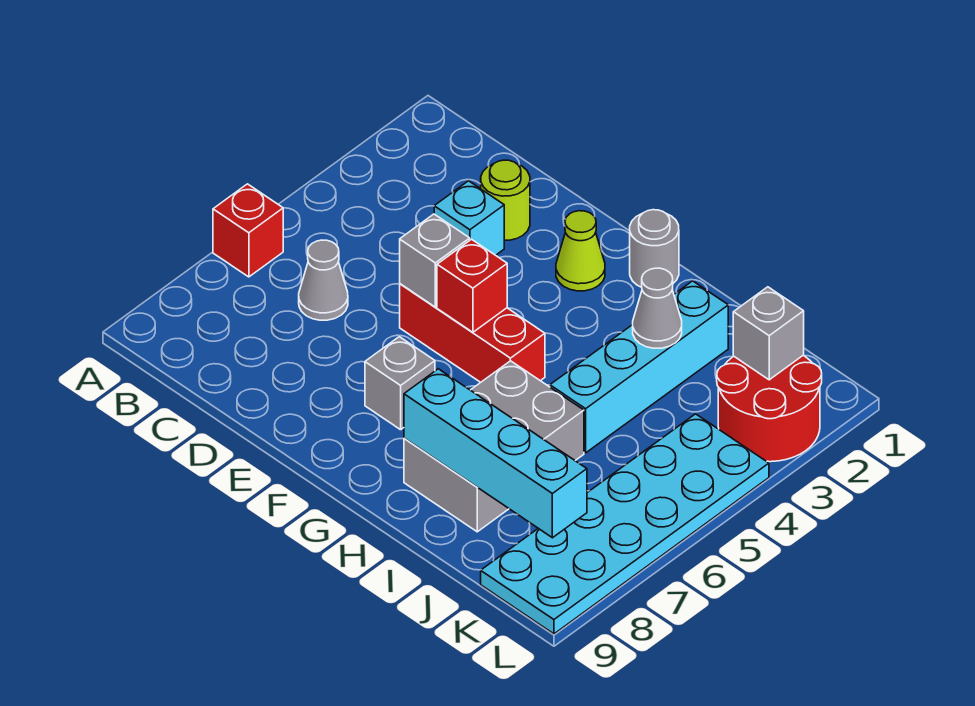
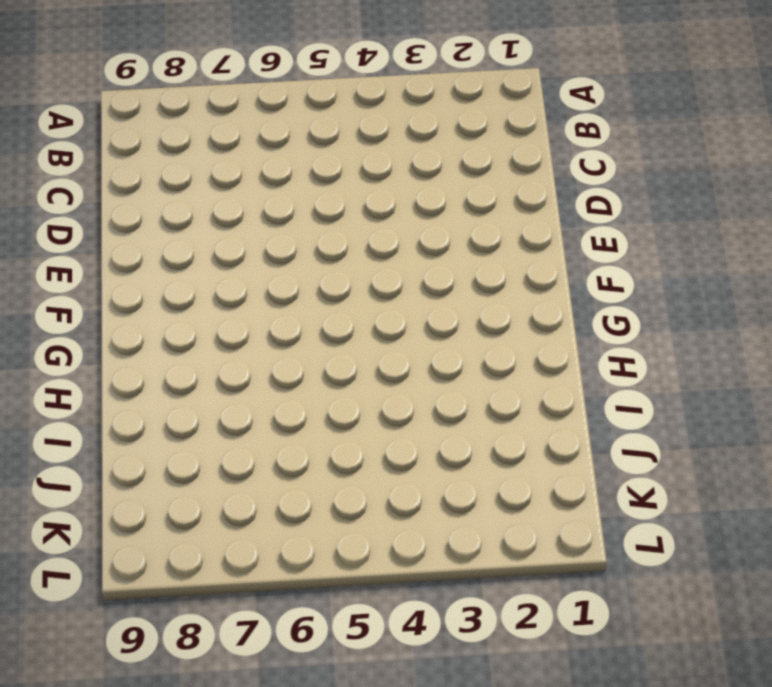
none -> red 1x1 brick [213,184,283,277]
none -> grey 1x1 cone [299,240,348,320]
none -> lime 1x1 round brick [481,160,530,240]

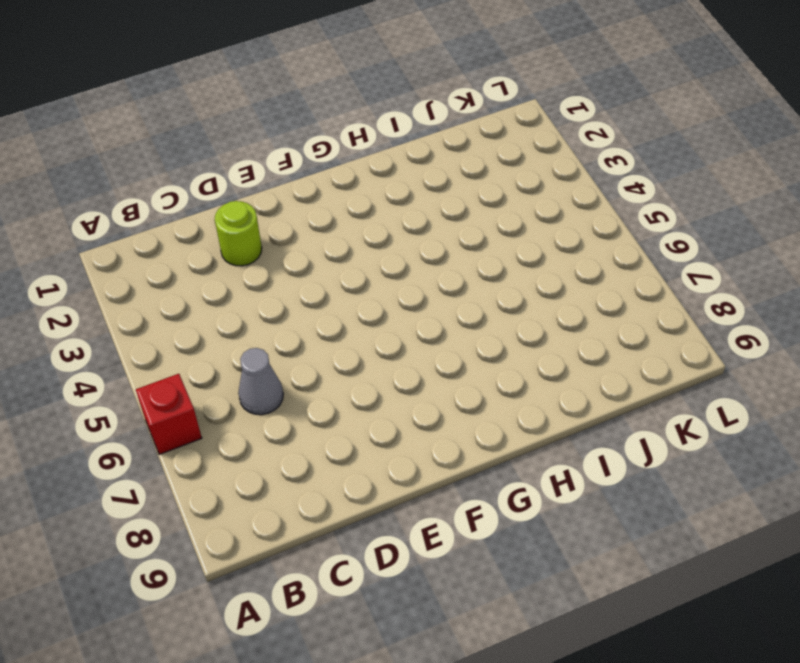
none -> cyan 1x1 brick [434,181,504,255]
none -> red 1x3 brick [400,284,545,382]
none -> lime 1x1 cone [556,211,605,291]

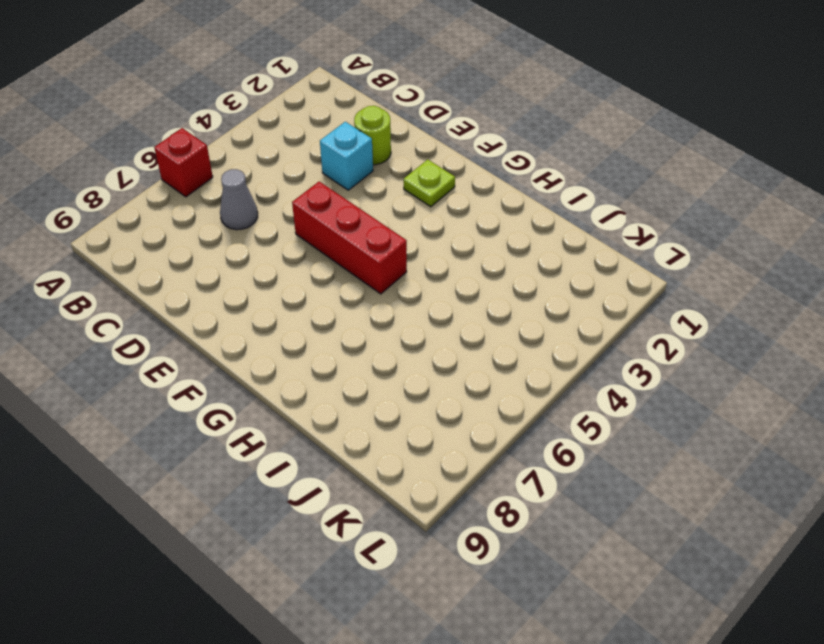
lime 1x1 plate [404,160,455,207] -> lime 1x1 cone [556,211,605,291]
none -> grey 1x1 brick [365,337,435,430]
none -> grey 1x1 round brick [630,210,679,287]
none -> grey 2x3 brick [404,361,584,532]

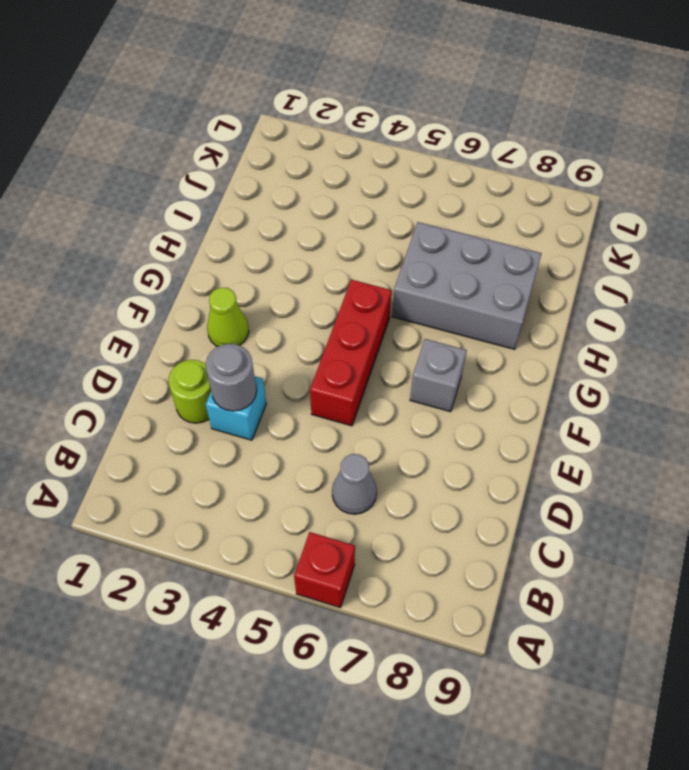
grey 1x1 round brick [206,344,257,411] -> grey 1x1 round brick moved to [630,210,679,287]
none -> cyan 1x4 brick [550,281,728,453]
none -> red 2x2 round brick [717,355,822,462]
none -> cyan 2x6 plate [481,414,769,634]

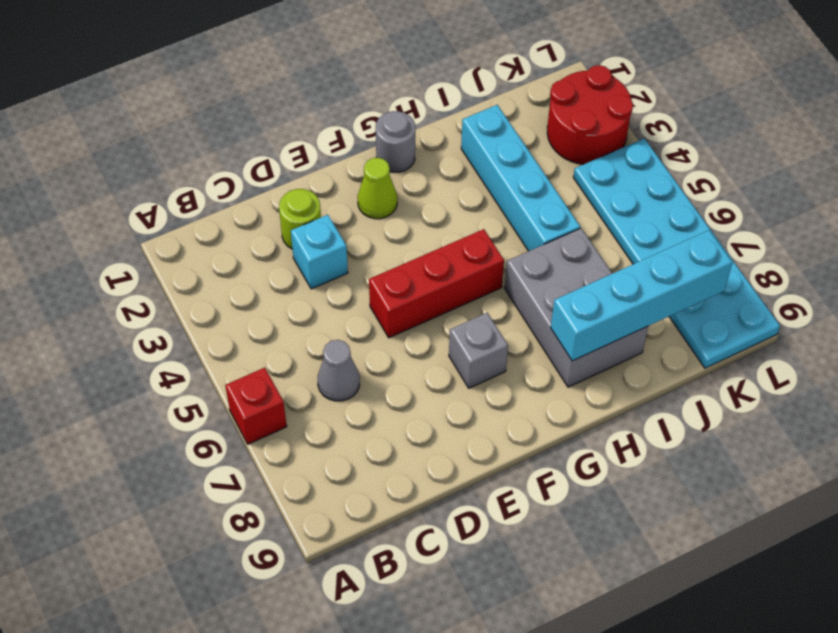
none -> grey 1x1 brick [400,214,470,307]
none -> red 1x1 brick [437,239,507,332]
none -> grey 1x1 cone [633,268,682,348]

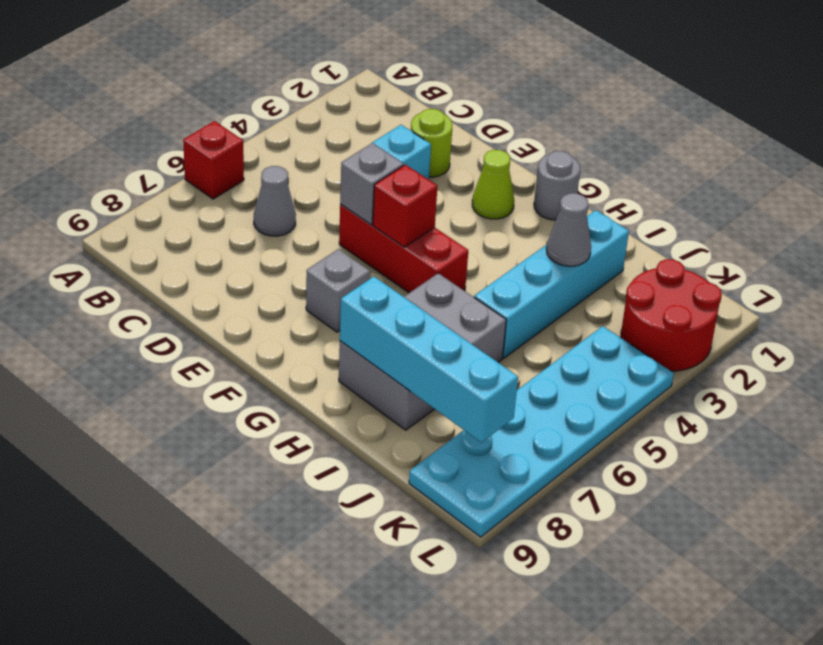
none -> grey 1x1 brick [733,287,804,380]

